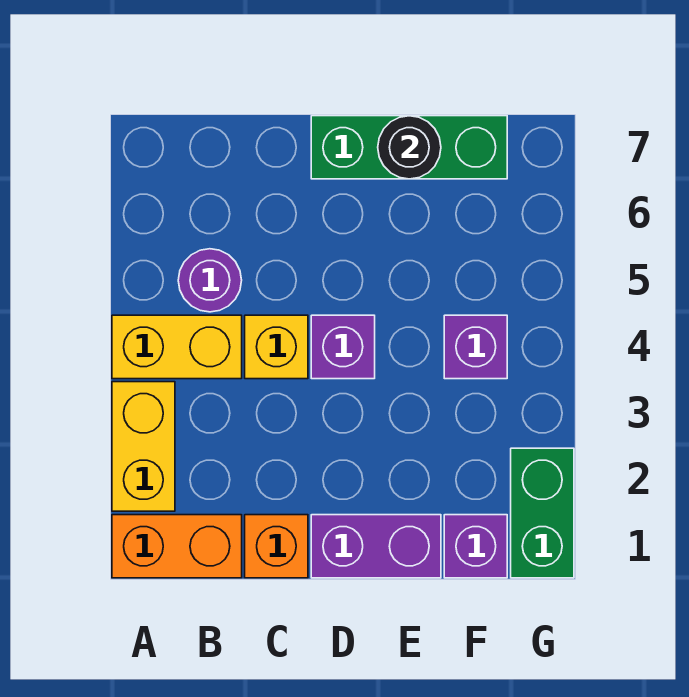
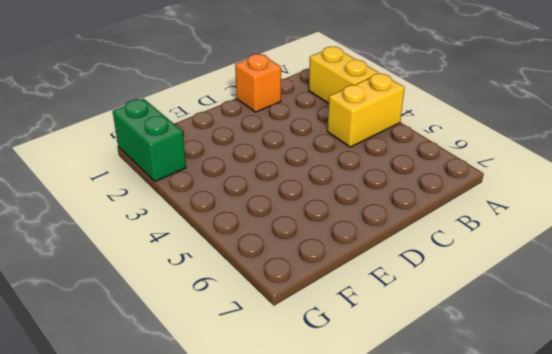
none -> orange 1x2 brick [112,515,242,578]
none -> purple 1x1 round brick [178,249,242,312]
none -> yellow 1x1 brick [245,315,308,379]

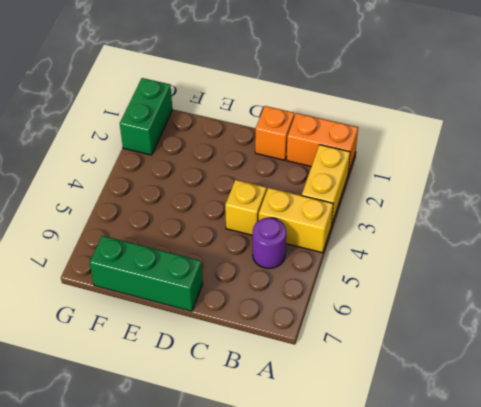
none -> purple 1x2 brick [311,515,441,578]
none -> purple 1x1 brick [311,315,375,379]
none -> purple 1x1 brick [444,515,507,578]

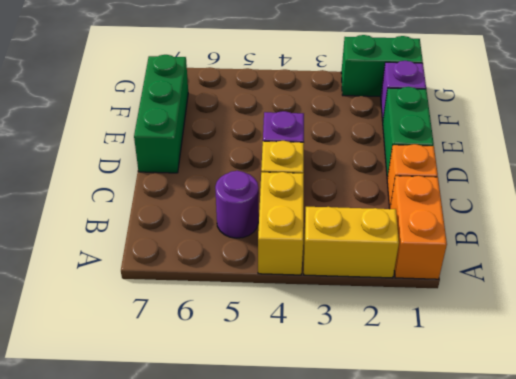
green 1x2 brick [383,87,434,178] -> purple 1x2 brick [311,515,441,578]
none -> purple 1x1 brick [444,315,507,379]
none -> black 1x1 round brick [378,116,441,179]

